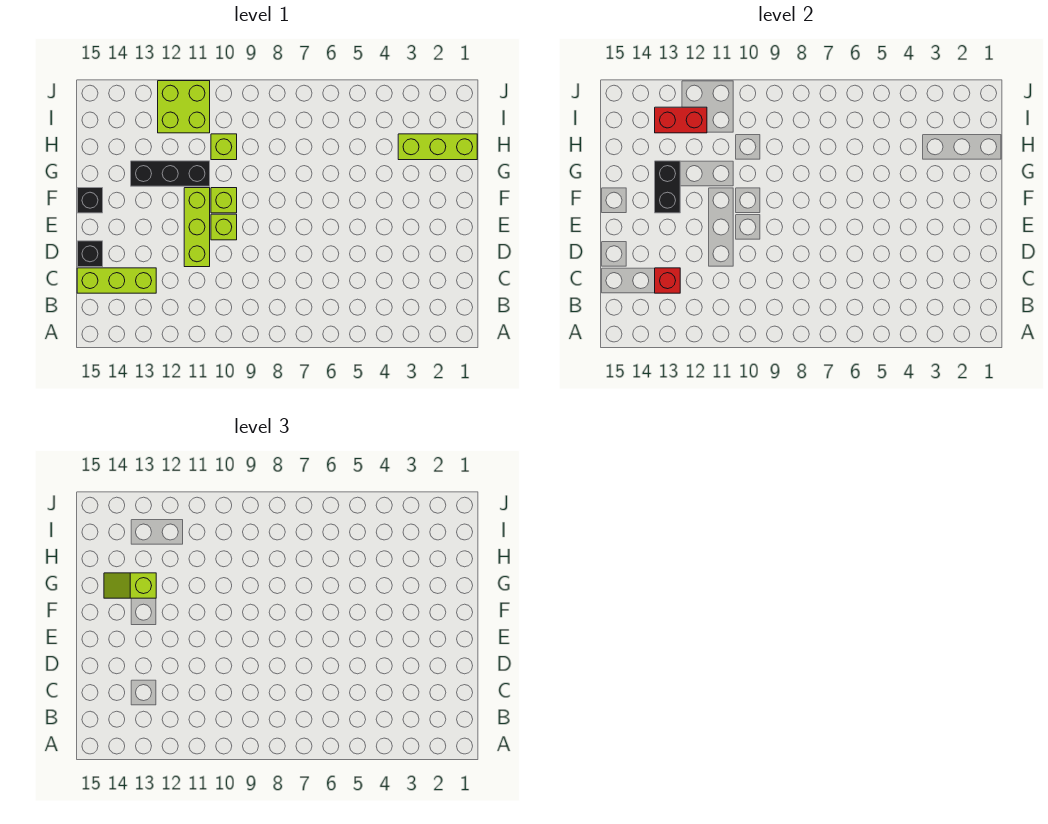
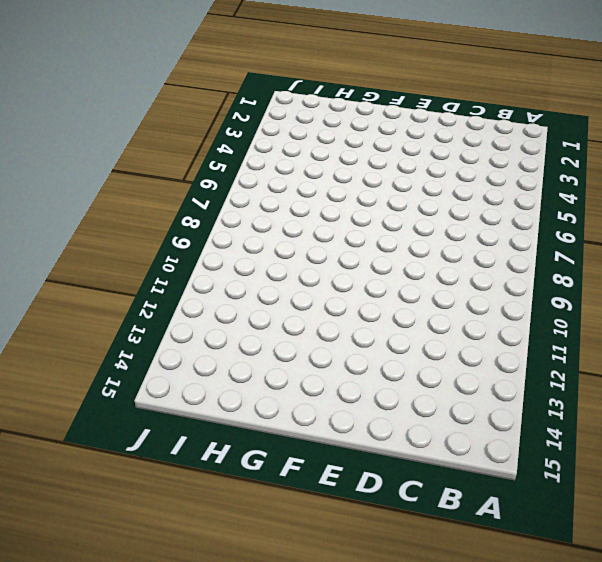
none -> lime 1x3 brick [77,268,156,293]
none -> lime 1x3 brick [184,188,210,267]
none -> black 1x1 brick [77,241,103,267]

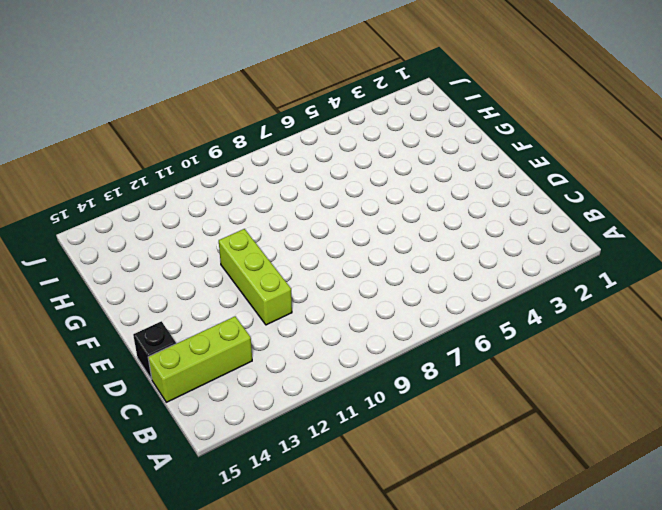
none -> lime 1x1 brick [211,214,237,240]
none -> lime 1x1 brick [211,188,237,213]
none -> black 1x1 brick [77,188,103,213]

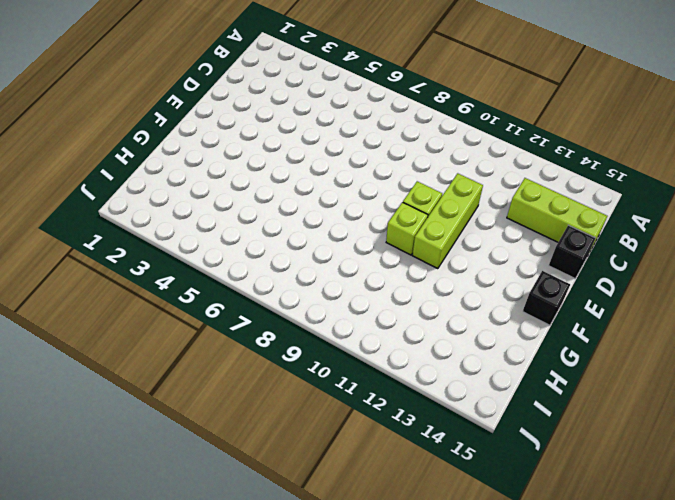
none -> black 1x3 brick [131,161,210,186]
none -> lime 1x3 brick [398,134,477,160]
none -> lime 1x1 brick [211,134,237,160]

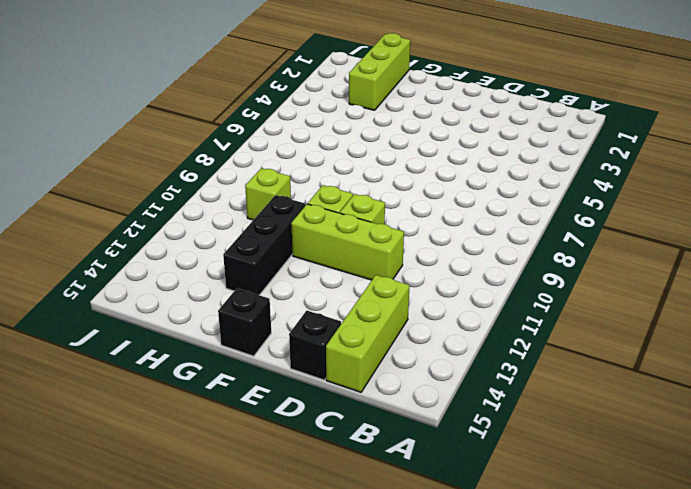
none -> lime 2x2 brick [158,81,210,133]
none -> red 1x1 brick [655,268,680,293]
none -> black 1x2 brick [655,161,680,213]

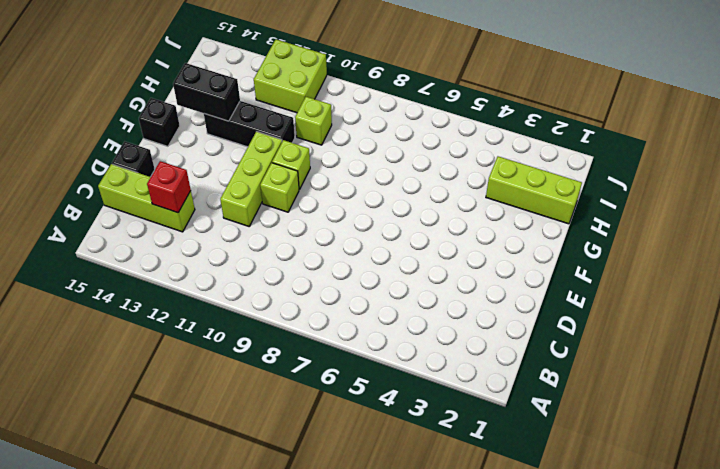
black 1x2 brick [173,63,240,121] -> black 1x2 brick turned to [655,161,680,213]
none -> red 1x2 brick [655,107,707,133]
none -> lime 1x2 slope [104,573,156,598]

